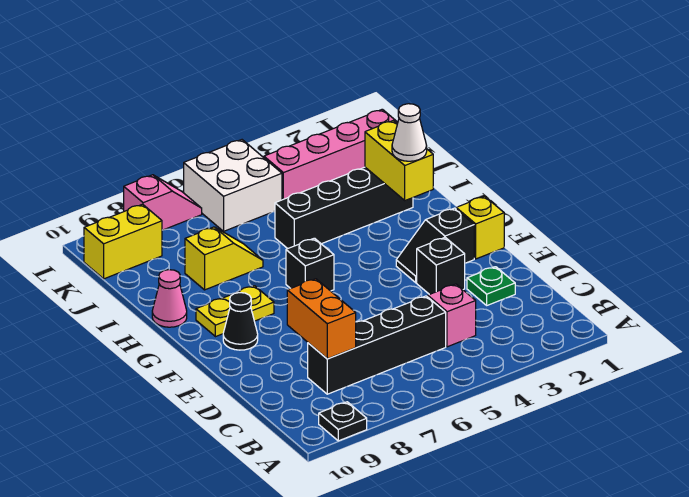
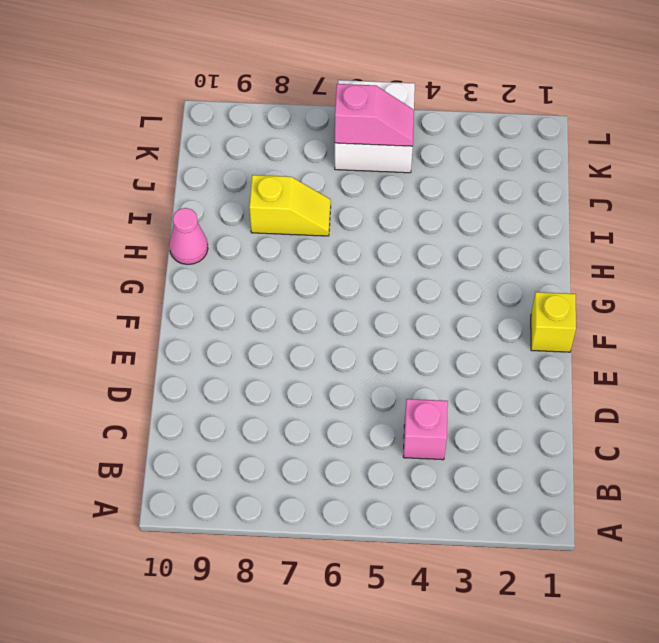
pink 1x2 slope [335,84,414,146] -> pink 1x2 slope moved to [124,175,202,230]
none -> black 1x1 plate [319,402,367,441]
none -> black 1x4 brick [308,296,446,394]
none -> green 1x1 plate [467,267,515,305]

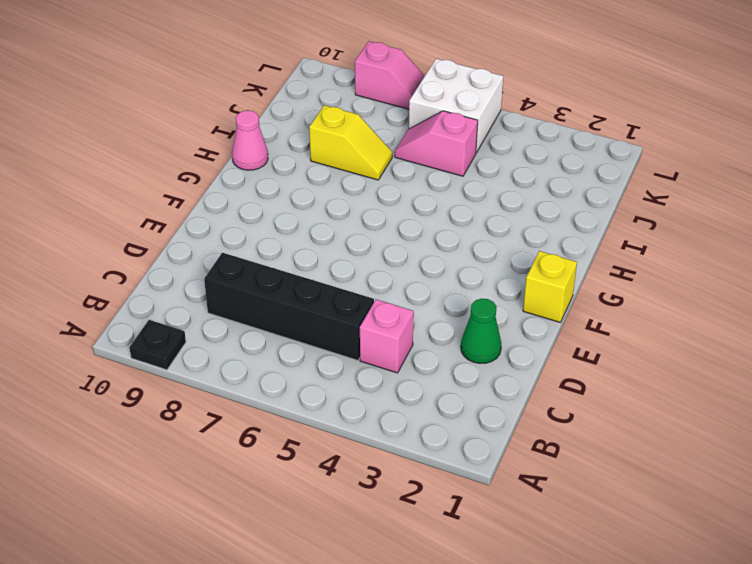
green 1x1 cone [461,299,501,364] -> green 1x1 plate [467,267,515,305]
pink 1x2 slope [395,111,478,176] -> none
none -> black 1x1 brick [417,238,465,295]
none -> black 1x2 slope [396,208,474,283]
none -> black 1x1 cone [223,293,258,350]

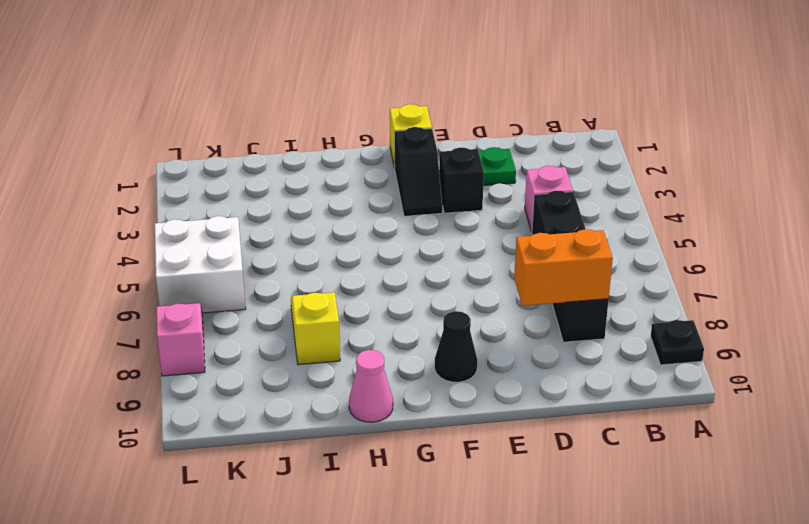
none -> black 1x1 brick [286,238,334,291]
none -> yellow 1x2 plate [196,286,274,337]
none -> black 1x4 brick [275,167,413,249]

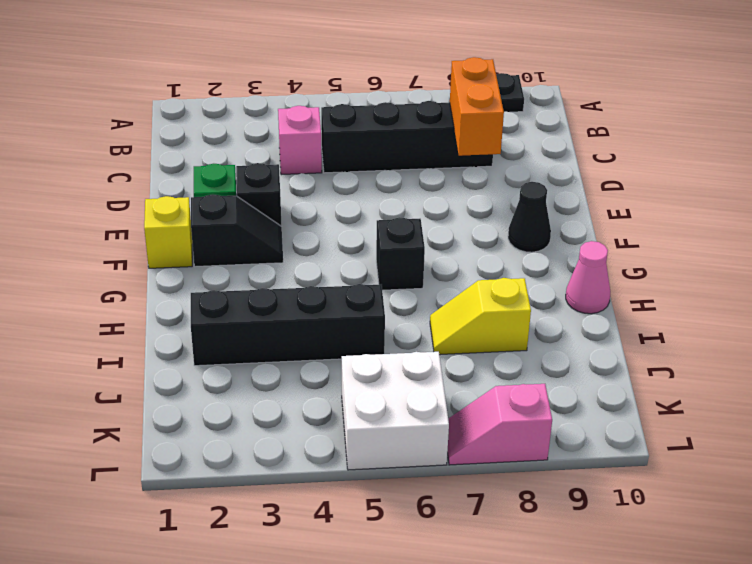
none -> yellow 1x2 plate [196,286,274,337]
none -> pink 1x4 brick [264,109,398,200]
none -> yellow 1x2 brick [84,204,162,279]

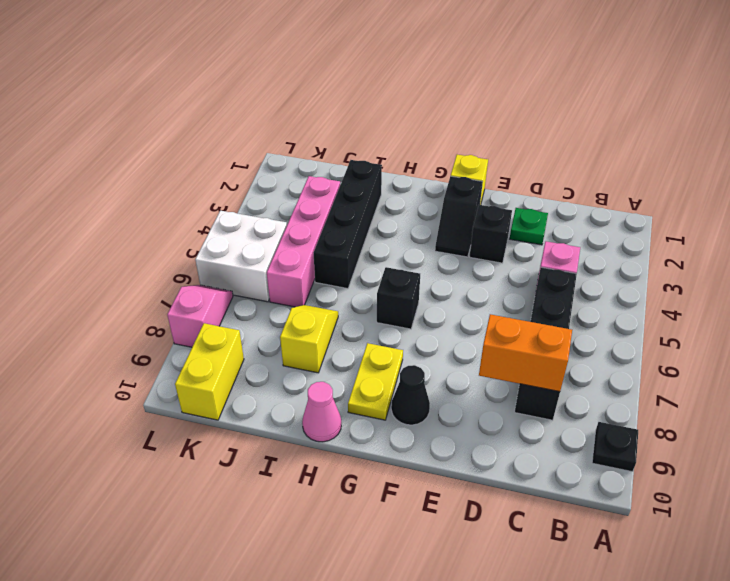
pink 1x4 brick [267,176,340,307] -> pink 1x4 brick moved to [264,109,398,200]
none -> yellow 1x2 brick [365,121,433,200]
none -> white 1x1 cone [392,104,427,161]

